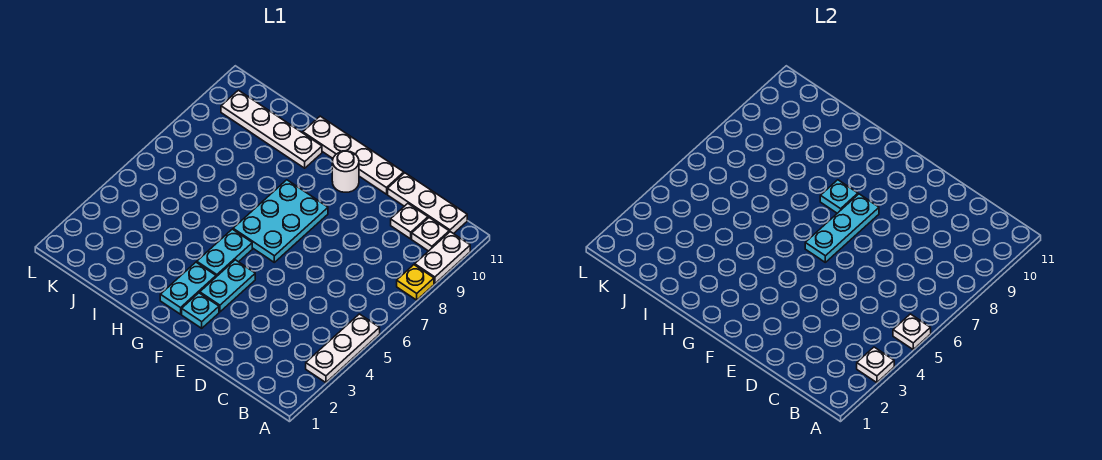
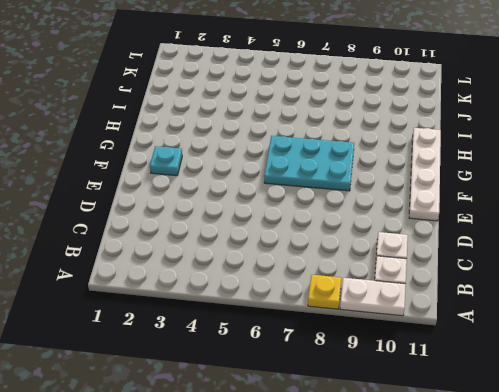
none -> white 1x3 plate [306,314,380,383]
none -> white 1x3 plate [388,173,467,234]
none -> cyan 1x2 plate [200,260,255,312]

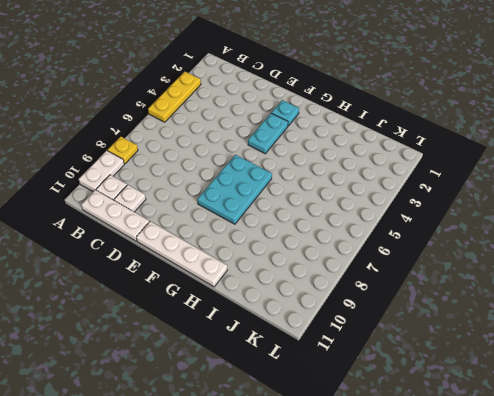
yellow 1x3 plate [148,72,201,122] -> white 1x3 plate [306,314,380,383]
none -> white 1x1 round brick [332,151,359,192]
none -> cyan 1x2 plate [160,262,216,314]
none -> cyan 1x2 plate [197,229,252,277]

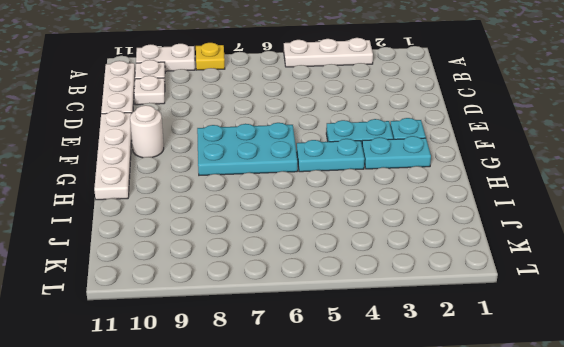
none -> white 1x4 plate [221,90,322,168]
none -> white 1x1 plate [857,347,894,383]
none -> white 1x1 plate [893,314,931,350]

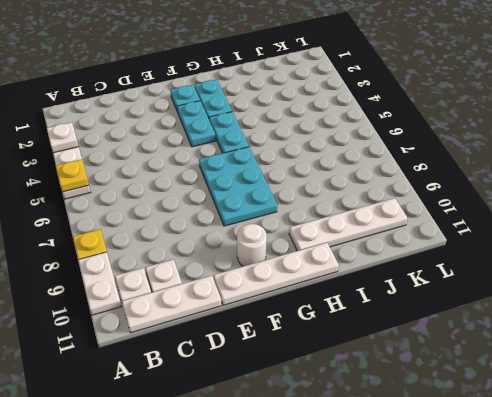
yellow 1x1 plate [56,159,89,192] -> white 1x1 plate [893,314,931,350]
none -> cyan 1x3 plate [805,194,879,262]
none -> cyan 1x1 plate [820,180,858,213]

